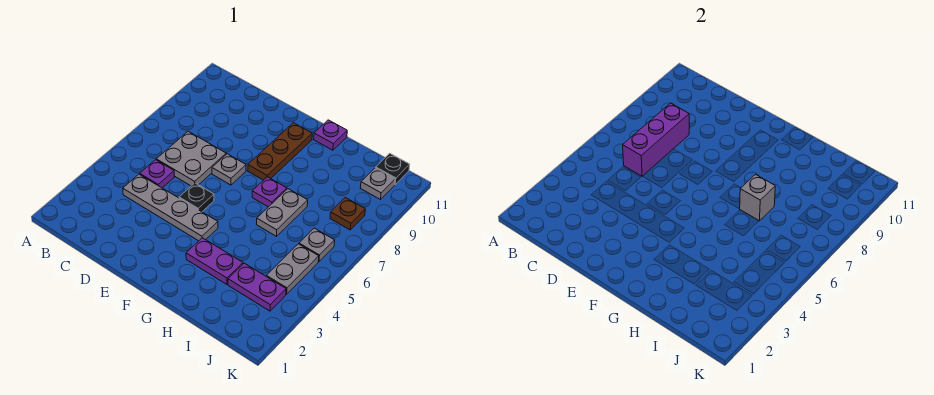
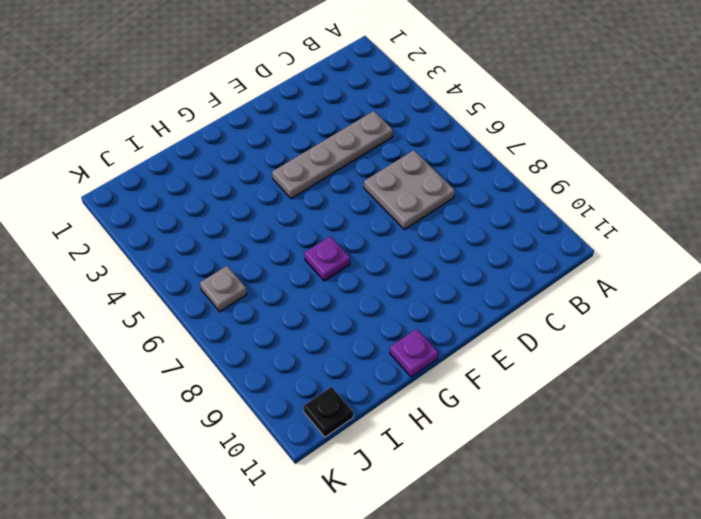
none -> purple 1x1 plate [140,160,174,188]
none -> black 1x1 plate [179,183,214,212]
none -> grey 1x1 plate [212,154,246,185]

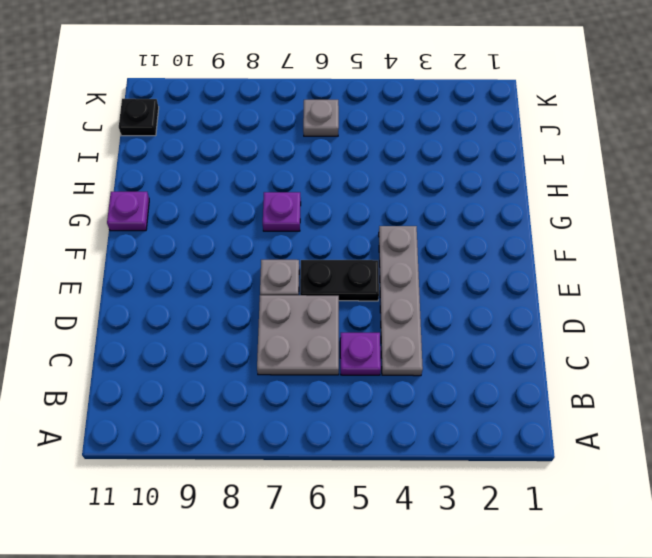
black 1x2 plate [300,260,379,301] -> black 1x1 plate [179,183,214,212]
none -> brown 1x3 plate [248,123,312,180]
none -> purple 1x2 plate [186,238,243,284]
none -> grey 1x2 plate [257,189,308,236]

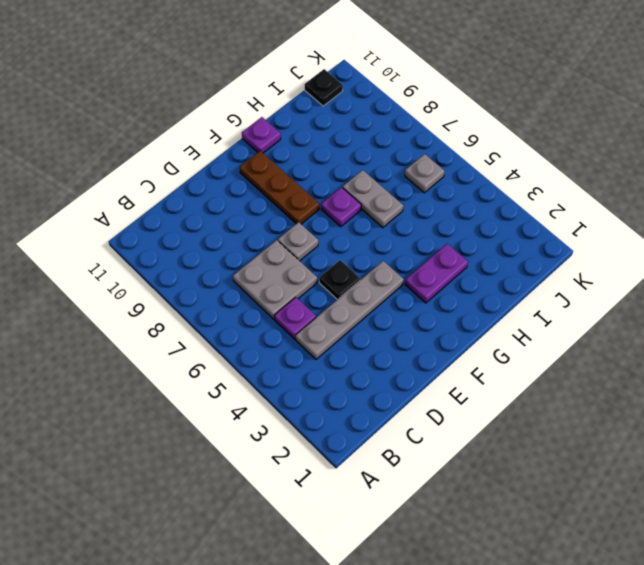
none -> purple 1x2 plate [228,263,286,311]
none -> grey 1x2 plate [266,244,319,294]
none -> brown 1x1 plate [330,198,365,230]

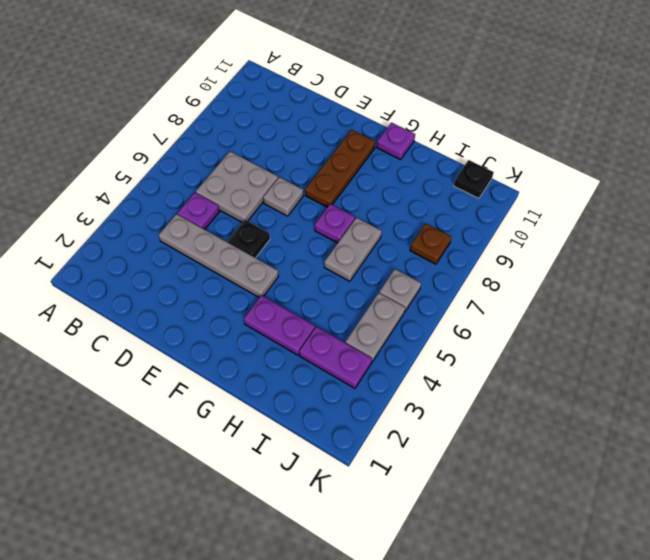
none -> grey 1x1 plate [360,168,395,200]
none -> purple 1x3 brick [623,103,689,176]
none -> grey 1x1 brick [740,175,775,221]

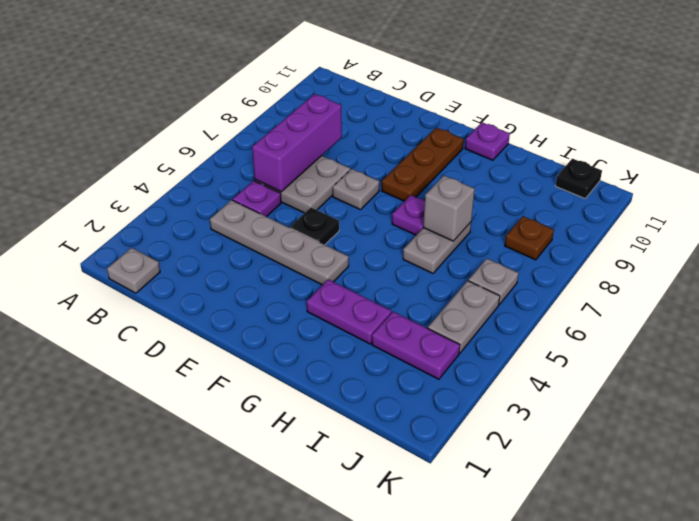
grey 1x1 plate [107,248,160,293] -> grey 1x1 plate moved to [360,168,395,200]

